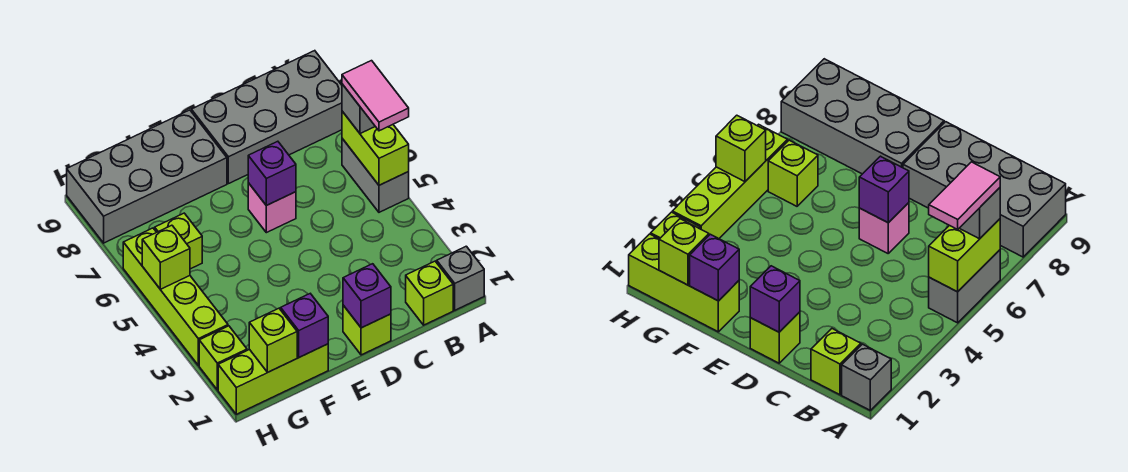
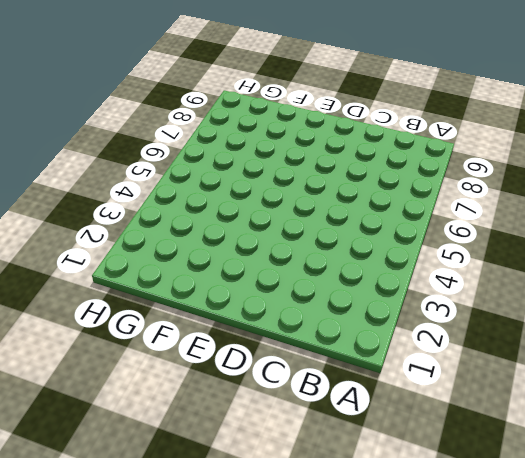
none -> grey 1x1 brick [437,246,484,310]
none -> grey 1x2 brick [342,139,409,212]
none -> grey 2x4 brick [191,51,342,184]

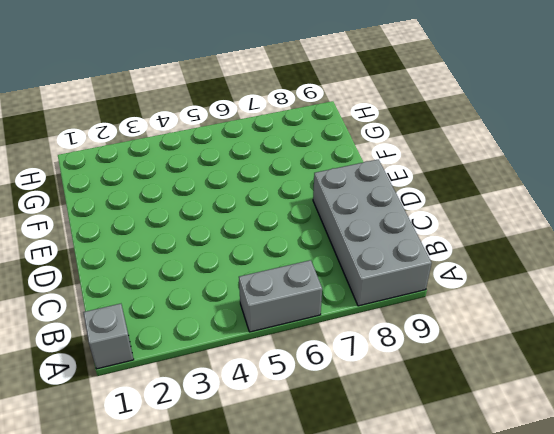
none -> lime 1x1 brick [406,261,453,325]
none -> lime 1x1 brick [343,305,391,355]
none -> pink 1x1 brick [248,183,296,233]

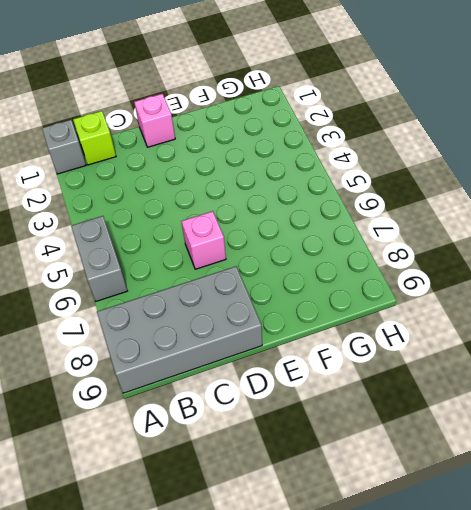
pink 1x1 brick [134,94,175,147] -> lime 1x1 brick [343,305,391,355]
none -> grey 2x4 brick [67,110,227,243]
none -> lime 1x3 brick [218,344,328,414]
none -> lime 1x1 brick [155,213,202,269]

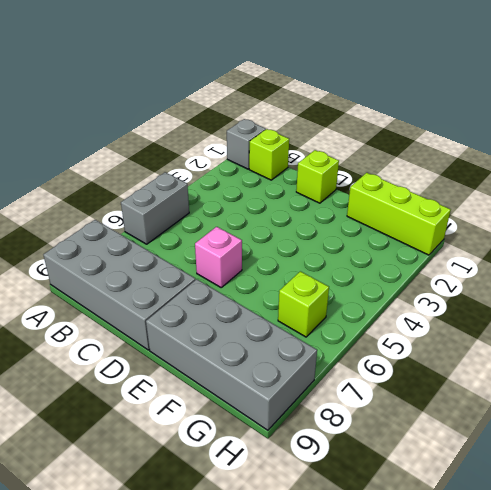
none -> lime 1x1 brick [199,326,247,390]
none -> lime 1x4 brick [123,228,228,365]
none -> lime 1x2 brick [342,111,409,185]

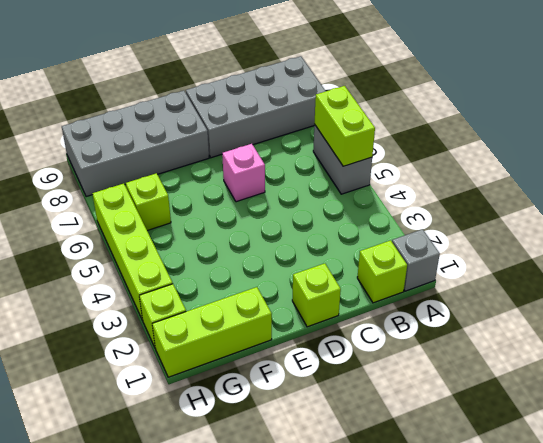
none -> purple 1x1 brick [343,264,391,328]
none -> purple 1x1 brick [248,141,296,206]
none -> purple 1x1 brick [281,294,328,357]

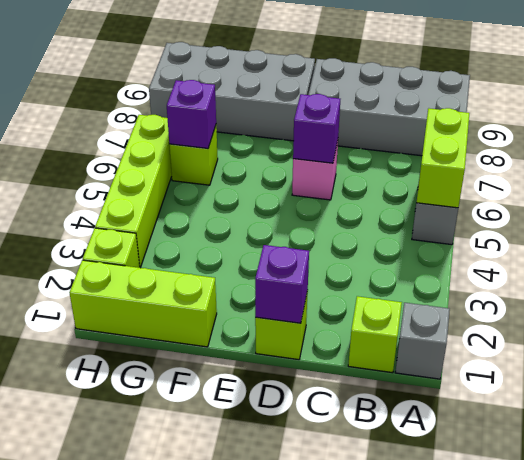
purple 1x1 brick [167,80,216,148] -> purple 1x1 brick moved to [281,294,328,357]
none -> lime 1x1 brick [249,308,297,372]
none -> lime 1x1 brick [142,225,190,289]
none -> grey 1x1 brick [342,84,375,134]

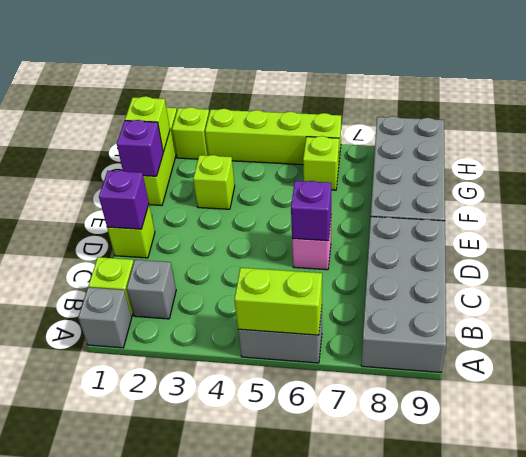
grey 1x1 brick [127,260,176,319] -> grey 1x1 brick moved to [342,84,375,134]
lime 1x1 brick [193,155,235,209] -> lime 1x1 brick moved to [142,225,190,289]
none -> pink 1x2 tile [342,61,409,131]

